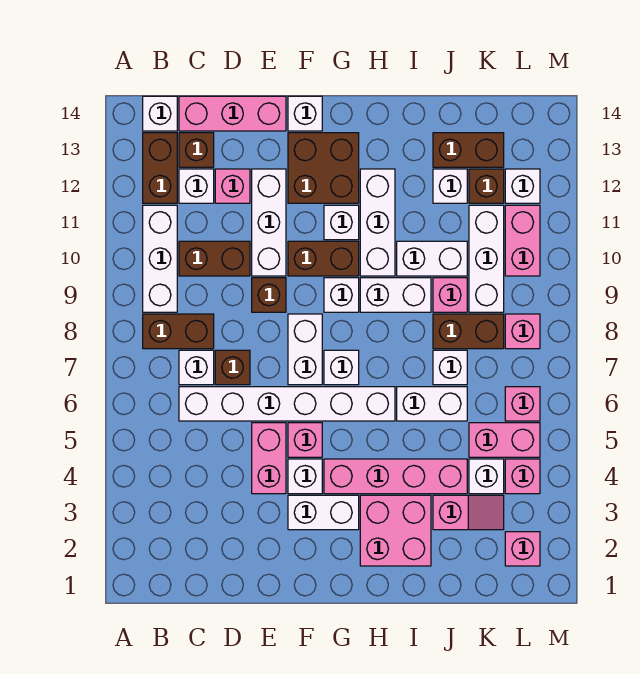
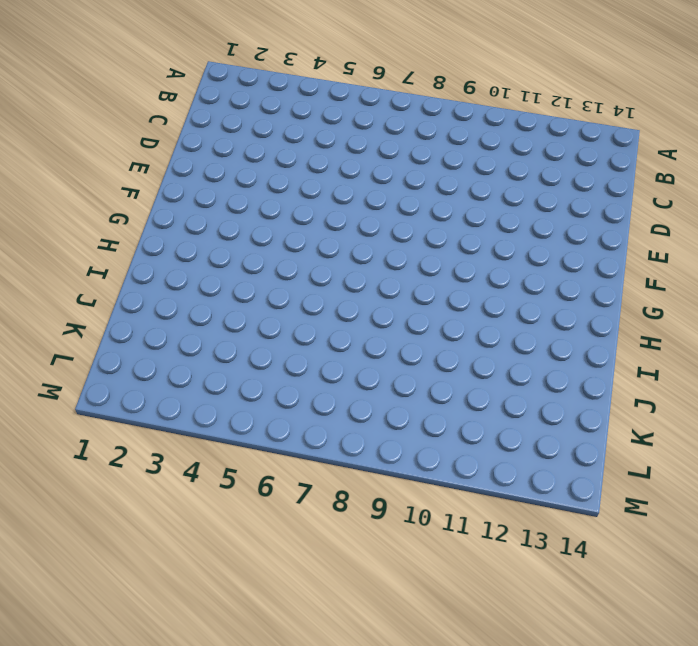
none -> brown 1x2 brick [143,314,214,349]
none -> white 1x3 brick [143,205,177,312]
none -> brown 1x2 brick [143,133,177,203]
none -> white 1x1 brick [143,96,177,131]

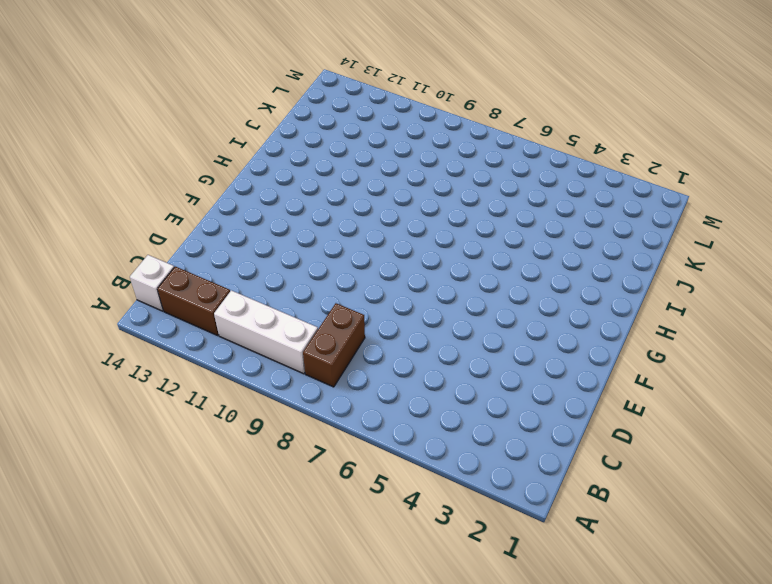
none -> white 1x6 brick [179,387,395,421]
none -> white 1x1 brick [179,350,214,385]
none -> brown 1x2 brick [179,241,250,276]
none -> white 1x1 brick [179,169,214,203]

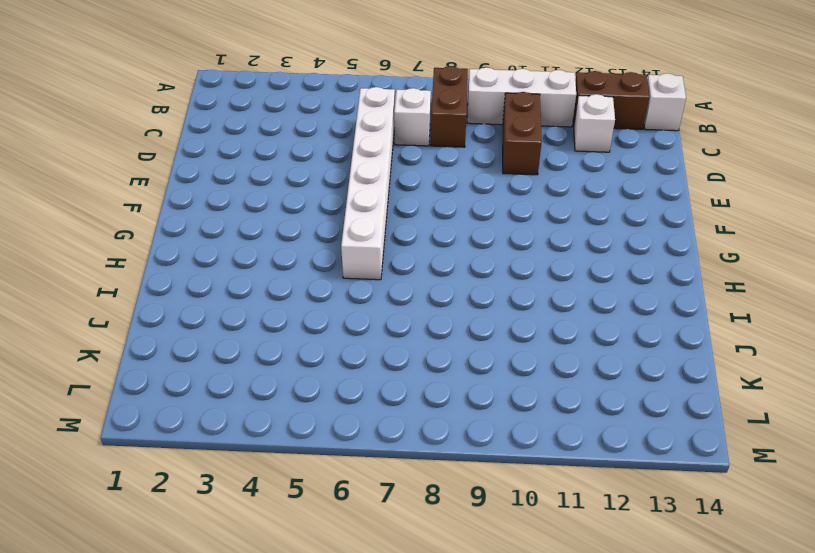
none -> brown 1x1 brick [179,133,214,167]
none -> pink 1x3 brick [179,96,286,131]
none -> brown 1x1 brick [215,350,250,385]
none -> pink 1x1 brick [215,169,250,203]

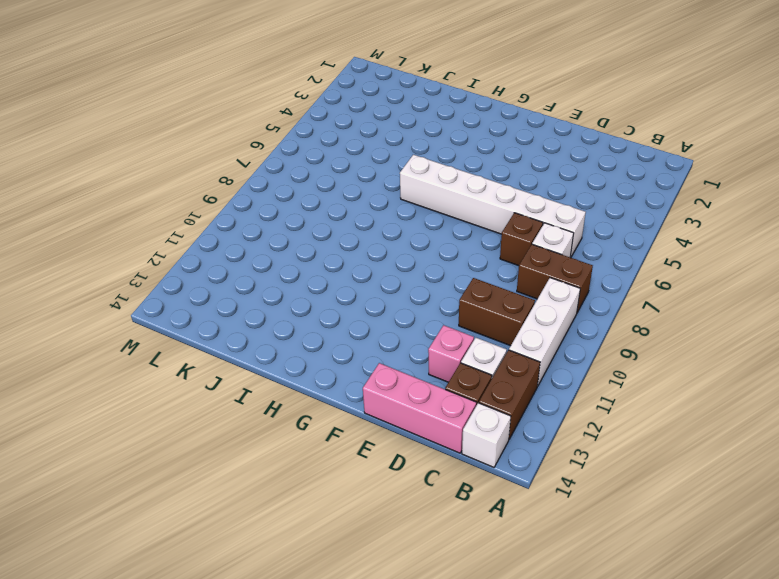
none -> pink 1x2 brick [252,423,286,494]
none -> brown 1x1 brick [252,278,286,312]
none -> white 1x3 brick [252,169,286,276]
none -> white 1x2 brick [288,495,359,530]

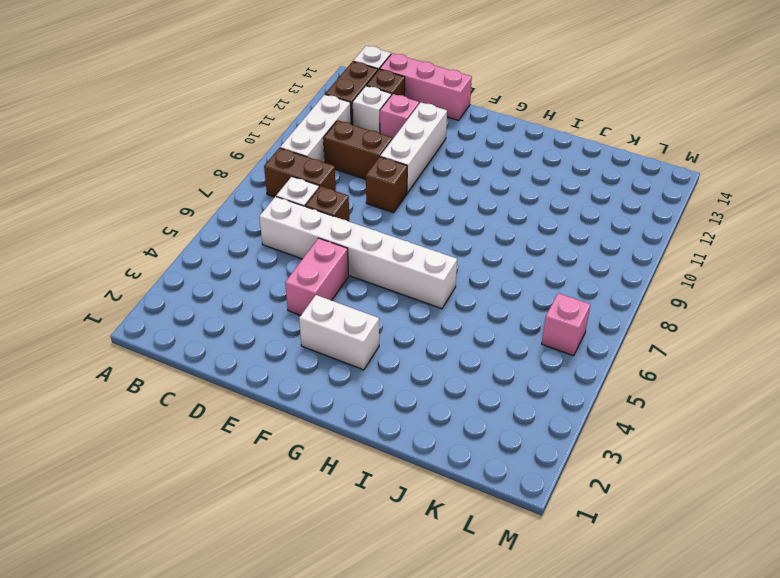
none -> white 1x1 brick [288,459,322,494]
none -> pink 1x1 brick [288,423,322,457]
none -> white 1x2 brick [288,314,322,385]
none -> brown 1x2 brick [288,241,359,276]

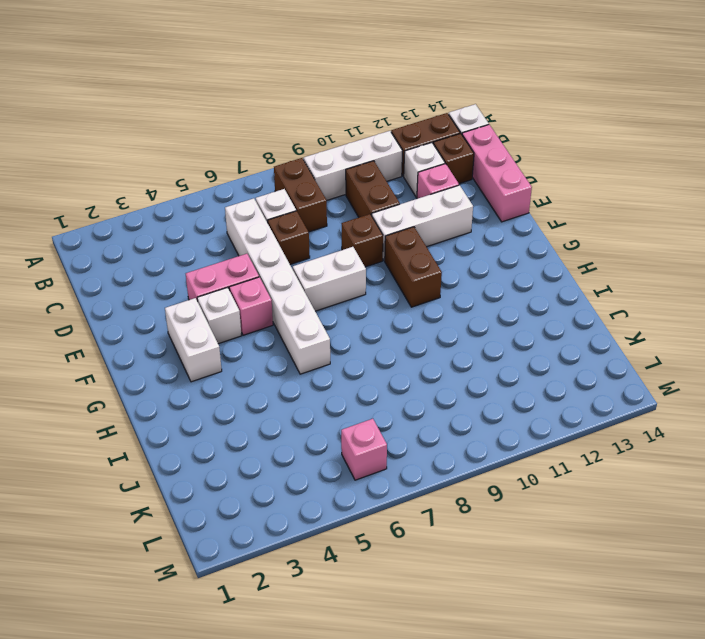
none -> brown 2x2 brick [288,133,359,203]
none -> white 1x1 brick [288,96,322,131]
none -> pink 1x4 brick [324,459,467,494]
none -> white 1x1 brick [324,350,359,385]

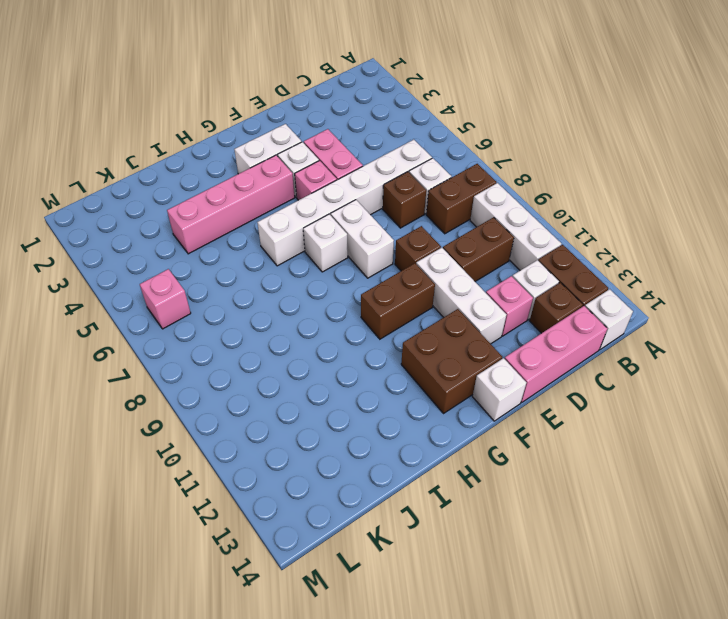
none -> white 1x1 brick [324,278,359,312]
none -> white 1x1 brick [324,205,359,240]
none -> pink 2x2 brick [360,495,431,566]
none -> white 1x2 brick [360,278,431,312]

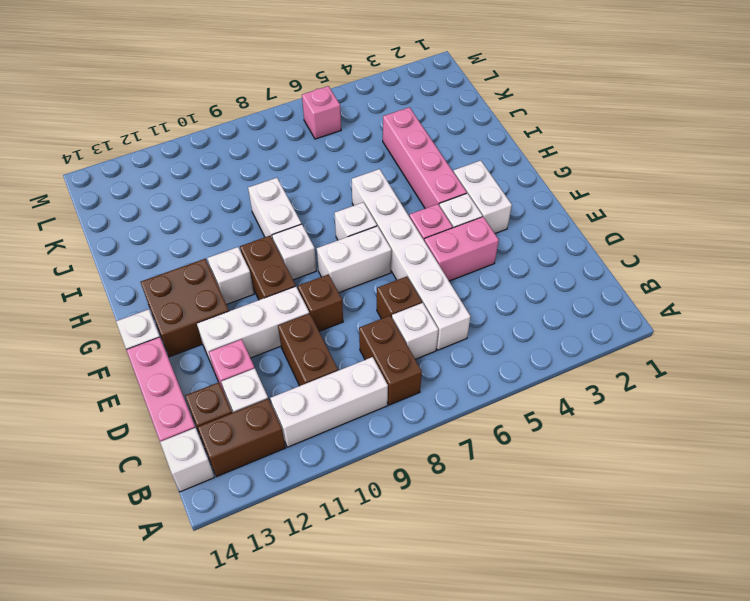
none -> pink 2x2 brick [360,495,431,566]
none -> white 1x3 brick [360,169,395,276]
none -> white 1x2 brick [397,387,467,421]
none -> white 1x2 brick [397,241,467,276]

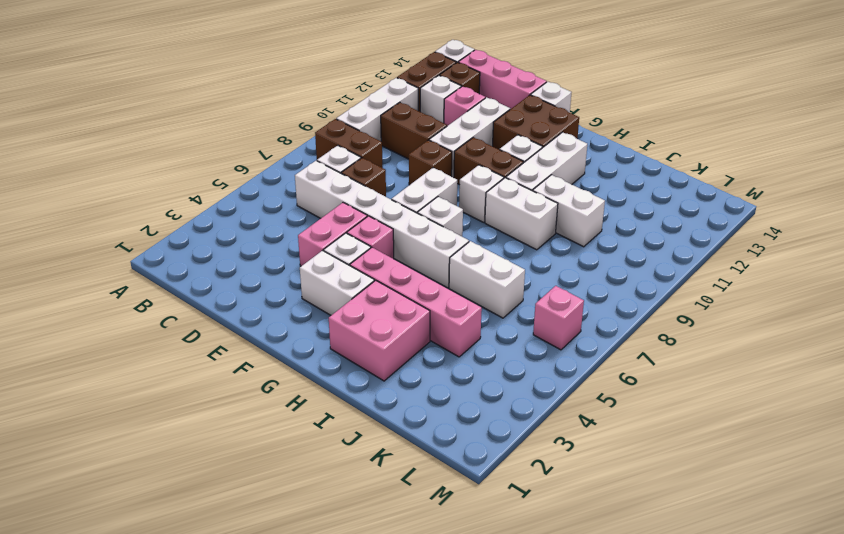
none -> pink 1x2 slope [433,495,504,530]
none -> white 1x1 brick [433,350,467,385]
none -> brown 1x2 brick [433,314,504,349]
none -> pink 1x1 brick [433,278,467,312]

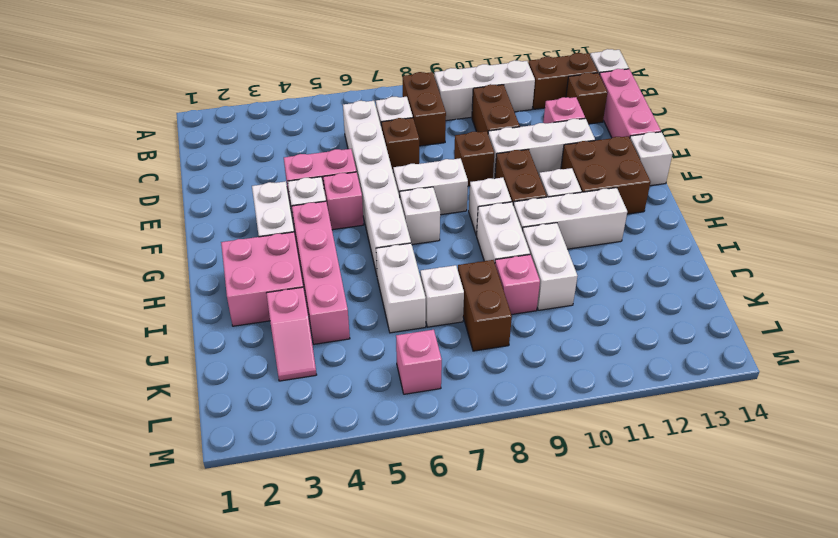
none -> white 1x1 brick [179,169,214,203]
none -> white 1x1 brick [433,169,467,203]
none -> brown 1x2 brick [433,133,504,167]
none -> white 1x1 brick [469,459,504,494]

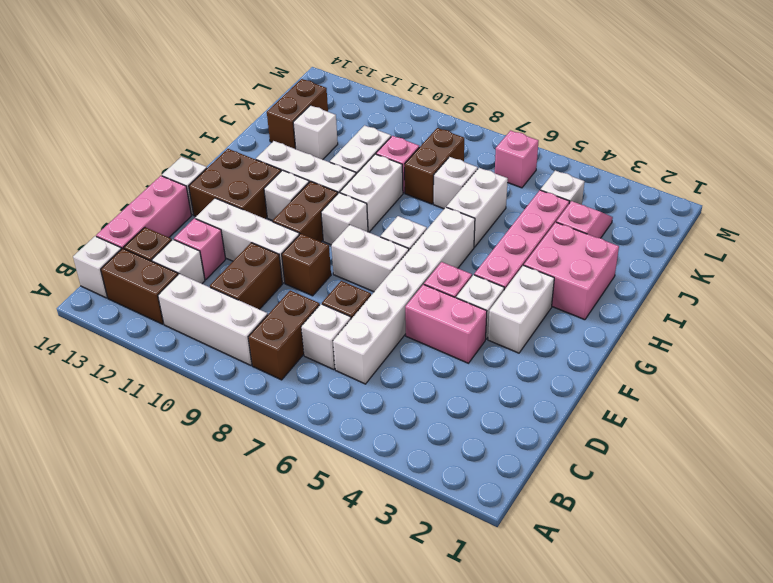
none -> pink 1x2 brick [469,423,540,457]
none -> white 1x3 brick [469,205,504,312]
none -> brown 1x1 brick [469,169,504,203]
none -> pink 1x1 brick [505,532,540,566]

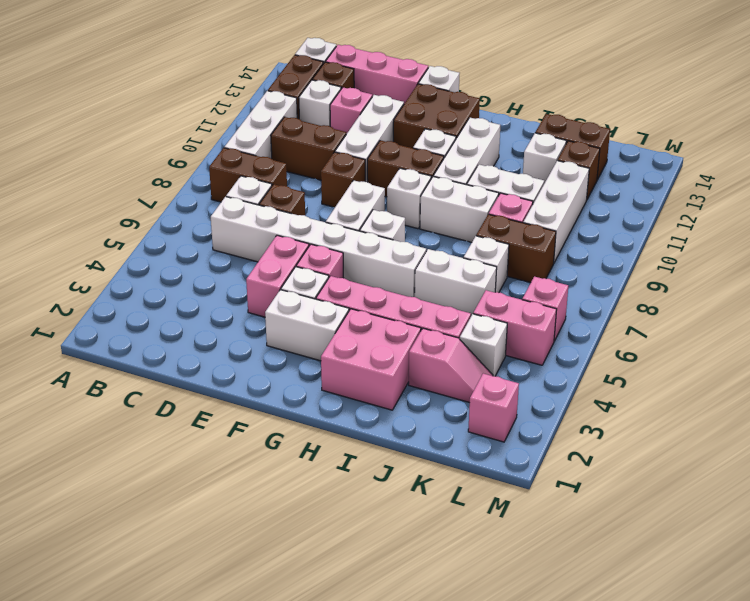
none -> pink 1x1 brick [505,459,540,494]
none -> pink 1x1 brick [505,314,540,349]
none -> pink 1x2 brick [505,205,540,276]
none -> white 1x1 brick [505,169,540,203]

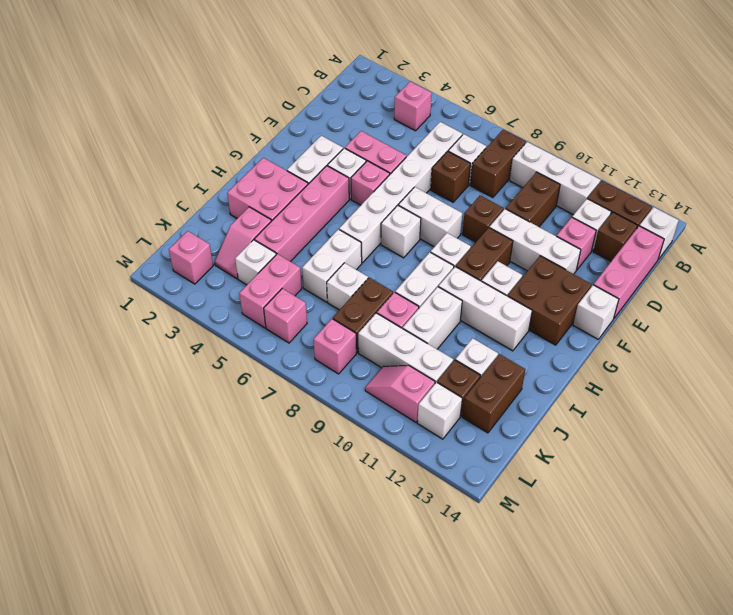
pink 1x1 brick [394,82,432,131] -> pink 1x1 brick moved to [505,459,540,494]
pink 1x2 slope [365,365,435,422] -> pink 1x2 brick [505,205,540,276]

